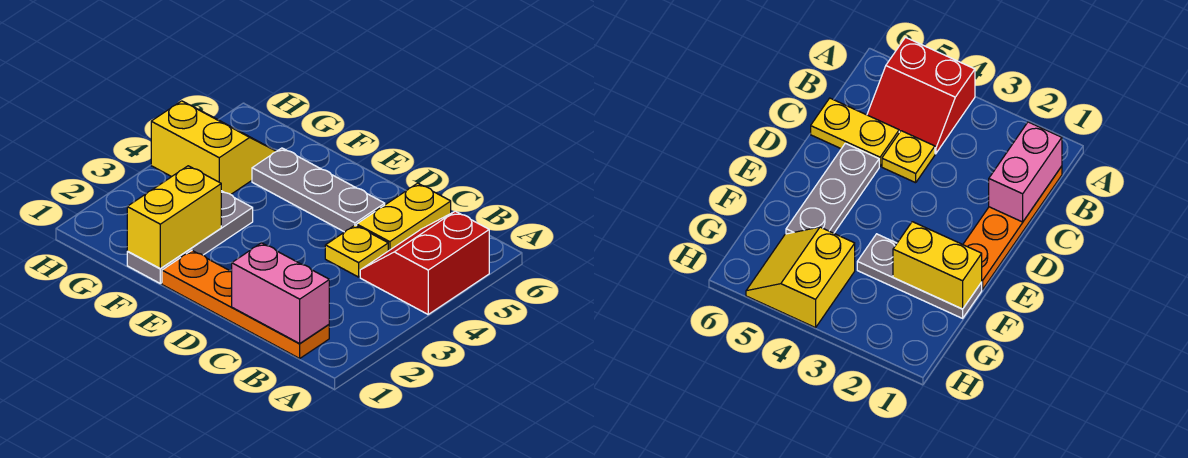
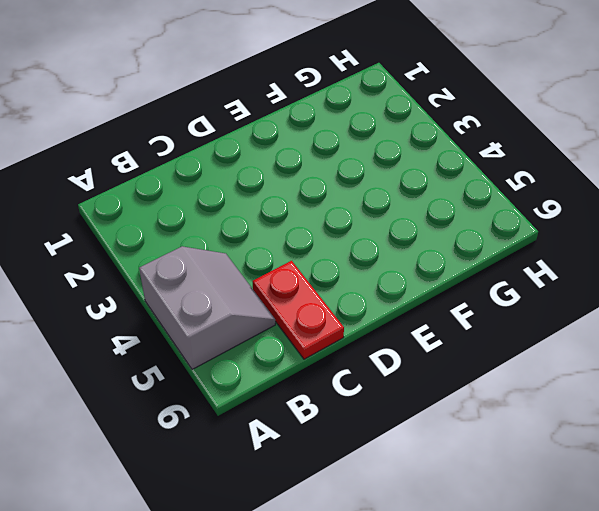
grey 2x2 slope [139,246,275,369] -> red 2x2 slope [360,211,489,314]
red 1x2 plate [252,261,344,359] -> yellow 1x2 plate [357,183,451,251]
none -> orange 1x4 plate [162,250,329,358]
none -> yellow 1x1 plate [325,225,388,277]

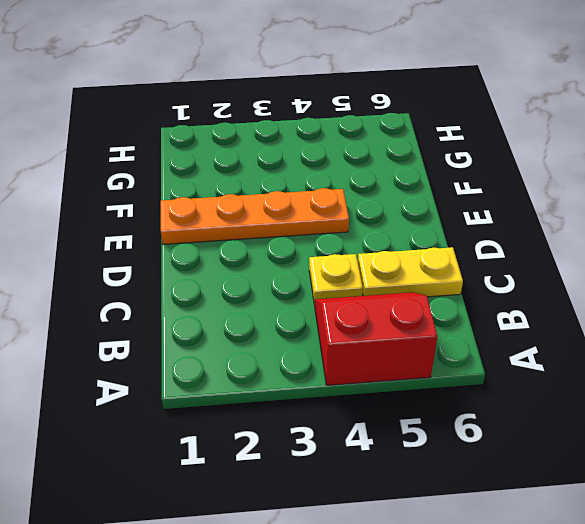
orange 1x4 plate [161,188,349,244] -> orange 1x4 plate turned to [162,250,329,358]
none -> grey 1x3 plate [252,148,385,232]
none -> grey 1x3 plate [127,191,253,283]

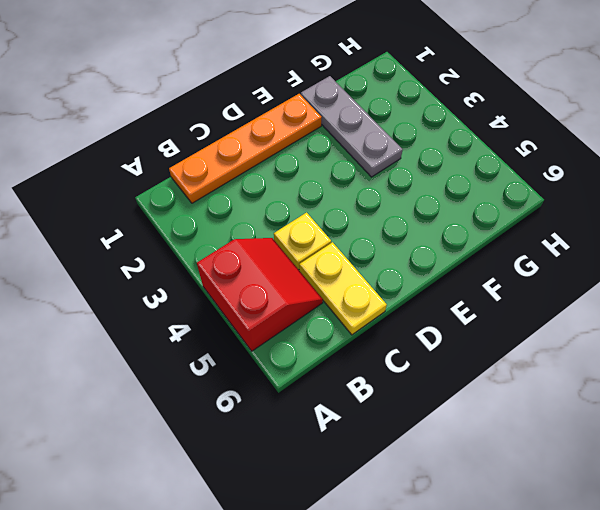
none -> grey 1x3 plate [252,148,385,232]
none -> yellow 2x2 slope [151,101,276,195]

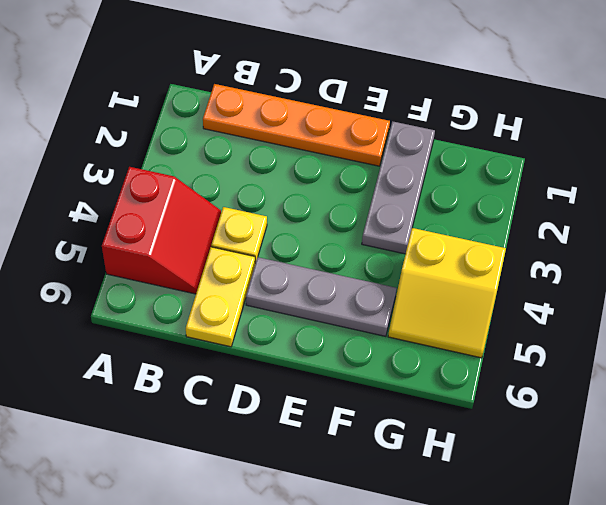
none -> pink 1x2 brick [232,243,329,343]
none -> yellow 1x2 brick [127,166,221,268]

